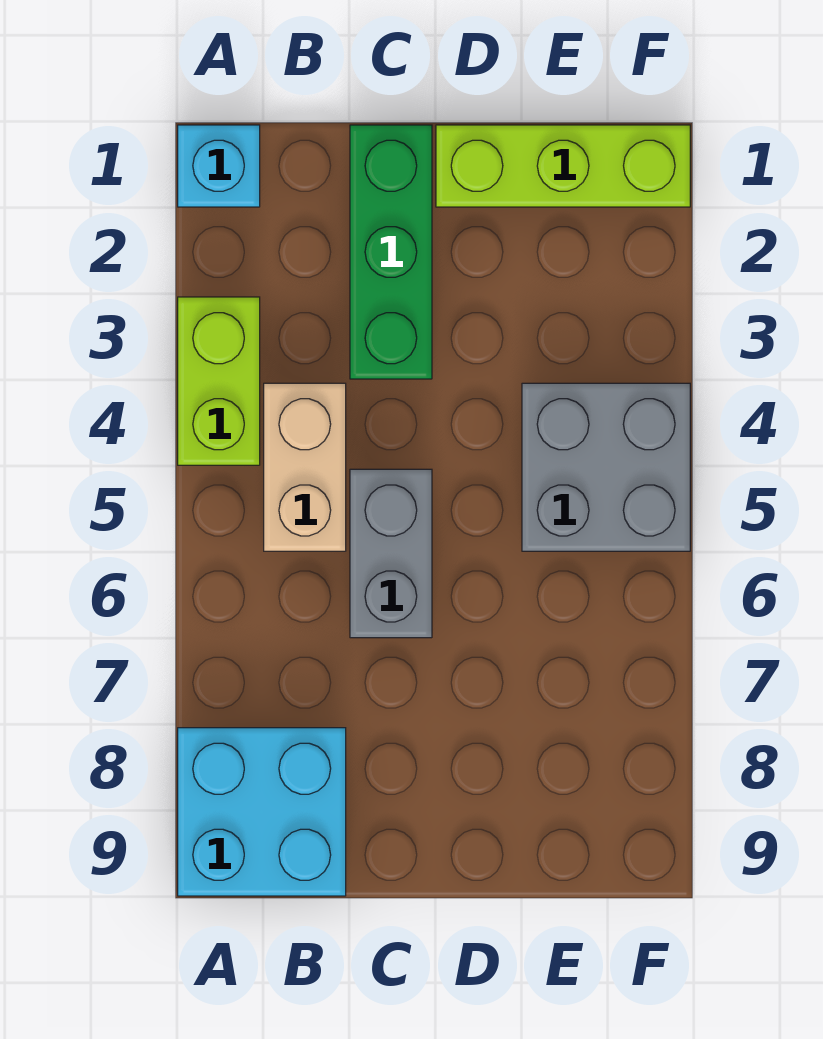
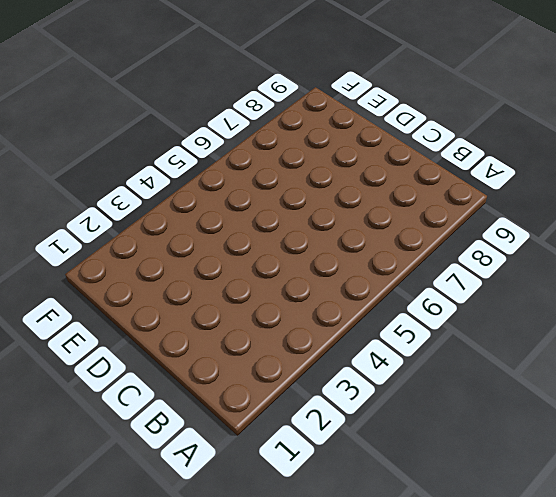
none -> cyan 1x1 brick [178,125,260,207]
none -> lime 1x2 brick [178,297,260,465]

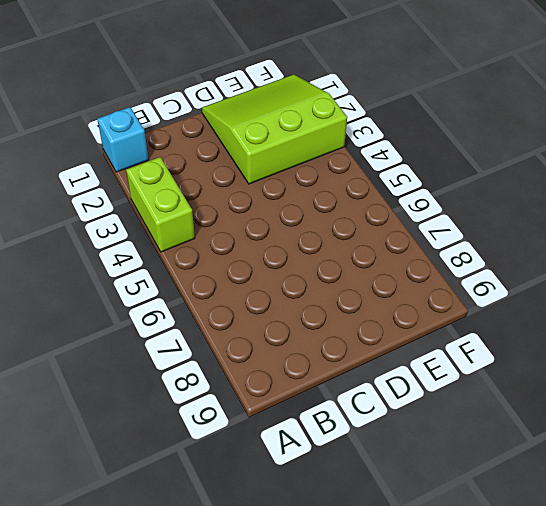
lime 3x3 slope [202,75,347,184] -> lime 1x3 brick [436,125,690,207]
none -> cyan 2x2 brick [178,728,346,896]
none -> tan 1x2 brick [264,383,346,551]

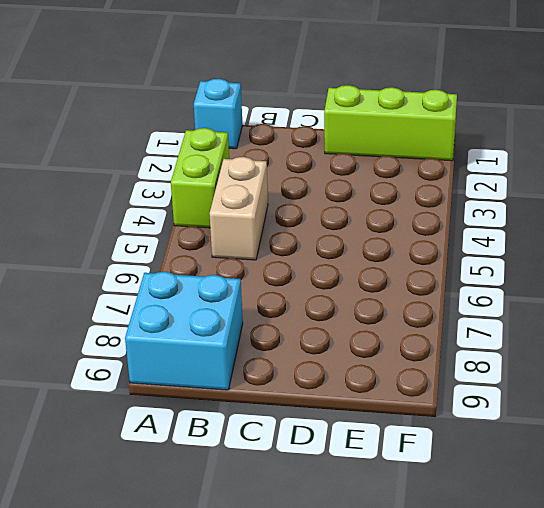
none -> green 1x3 brick [350,125,432,379]
none -> grey 1x2 brick [350,469,432,638]

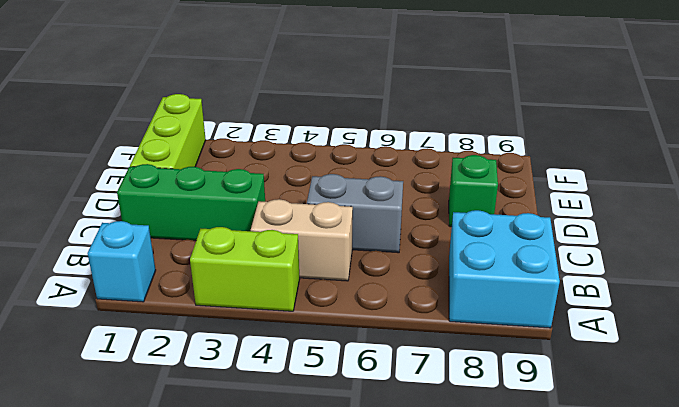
green 1x1 brick [449,155,498,227] -> none
none -> grey 2x2 brick [522,383,690,551]

